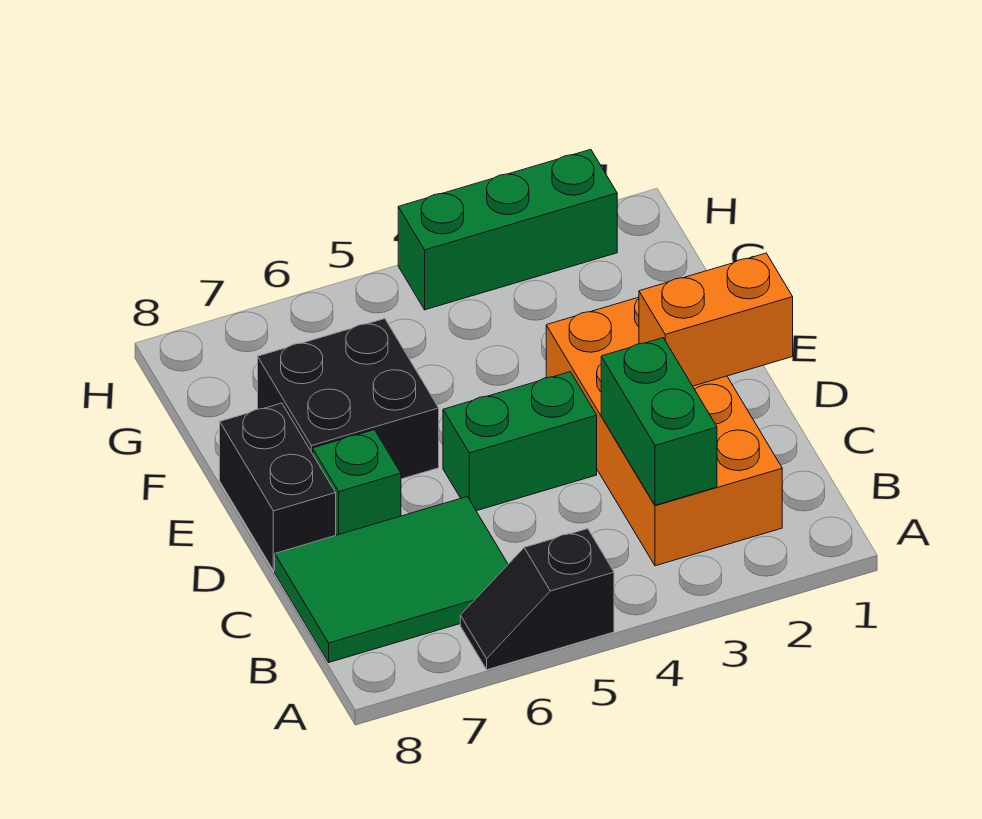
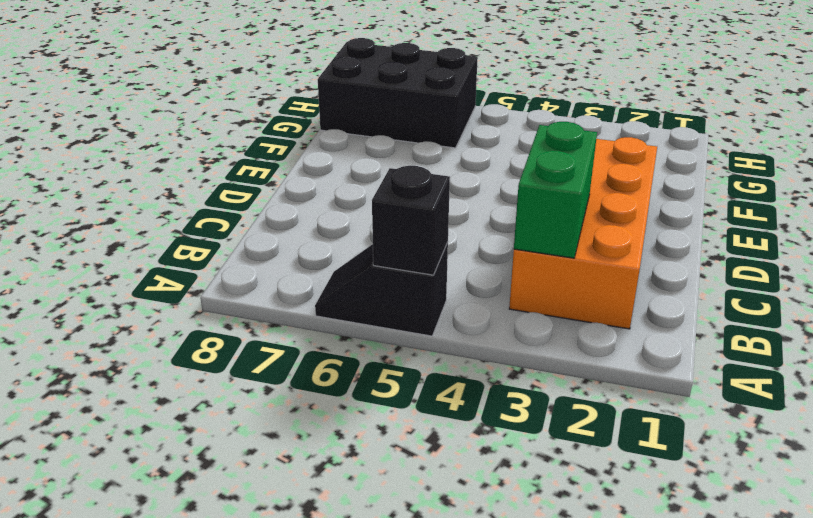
black 1x1 brick [372,166,450,275] -> none
black 2x3 brick [318,38,478,148] -> none
none -> green 2x3 tile [275,497,508,662]
none -> green 1x2 brick [443,372,597,511]

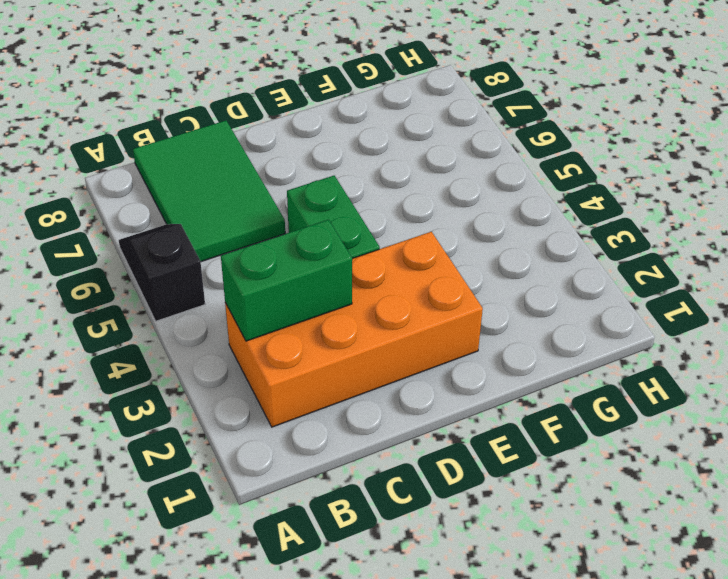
none -> green 1x1 brick [313,430,401,535]
none -> black 1x2 brick [220,403,336,571]

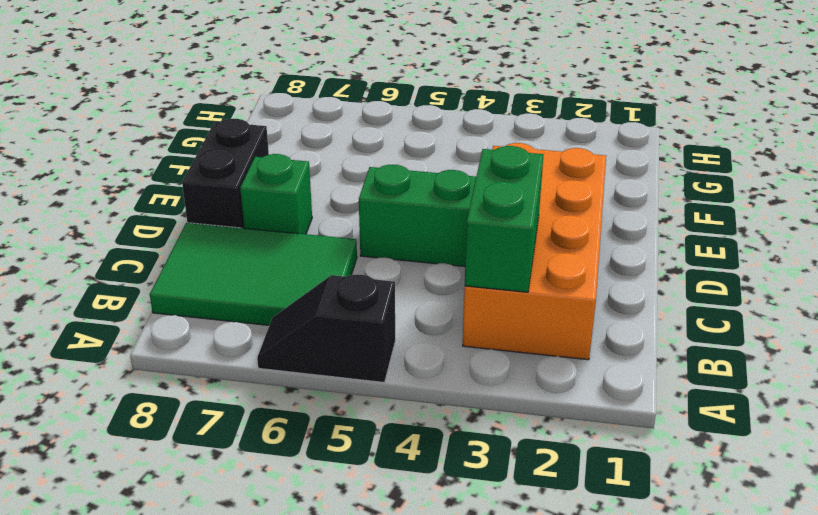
none -> black 2x2 brick [258,319,439,479]
none -> green 1x3 brick [398,149,617,310]

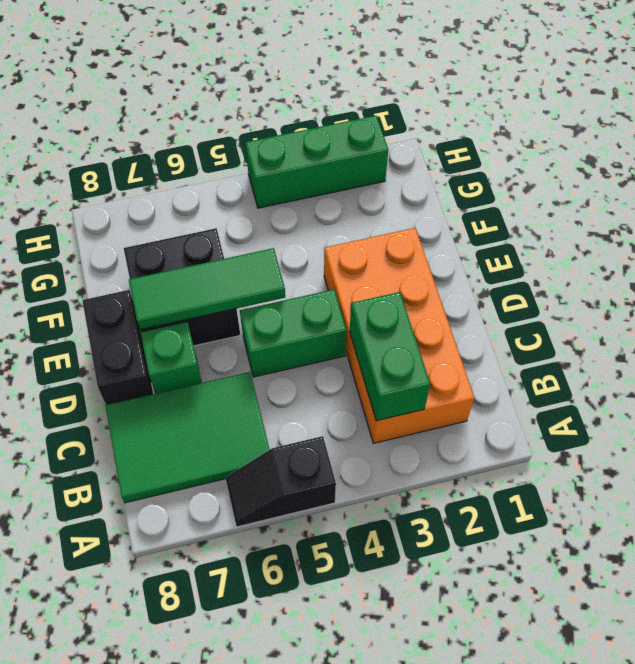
green 1x3 tile [129,248,285,330] -> none
none -> orange 1x2 brick [639,253,793,386]

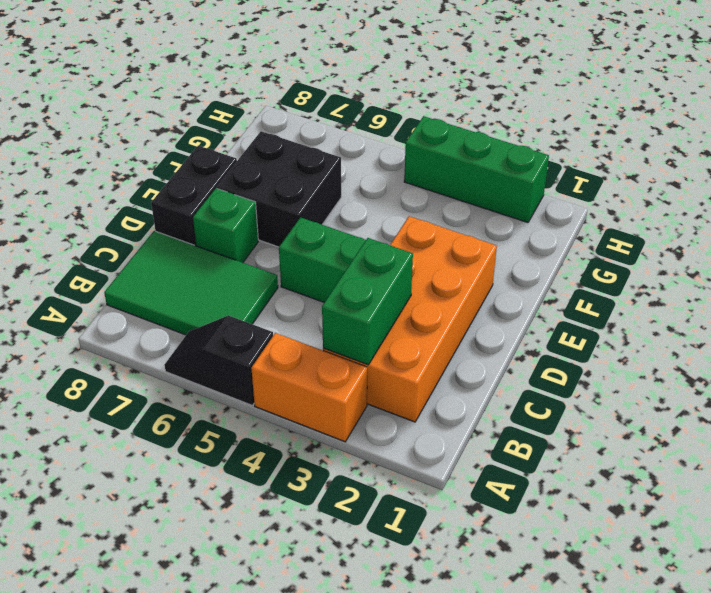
orange 1x2 brick [251,333,367,442] -> orange 1x2 brick moved to [639,253,793,386]

